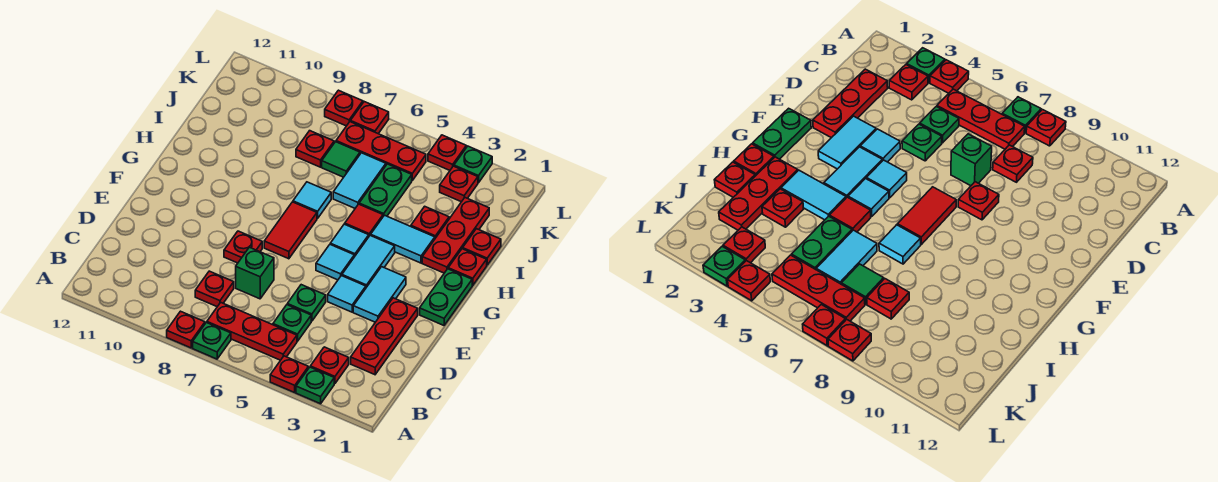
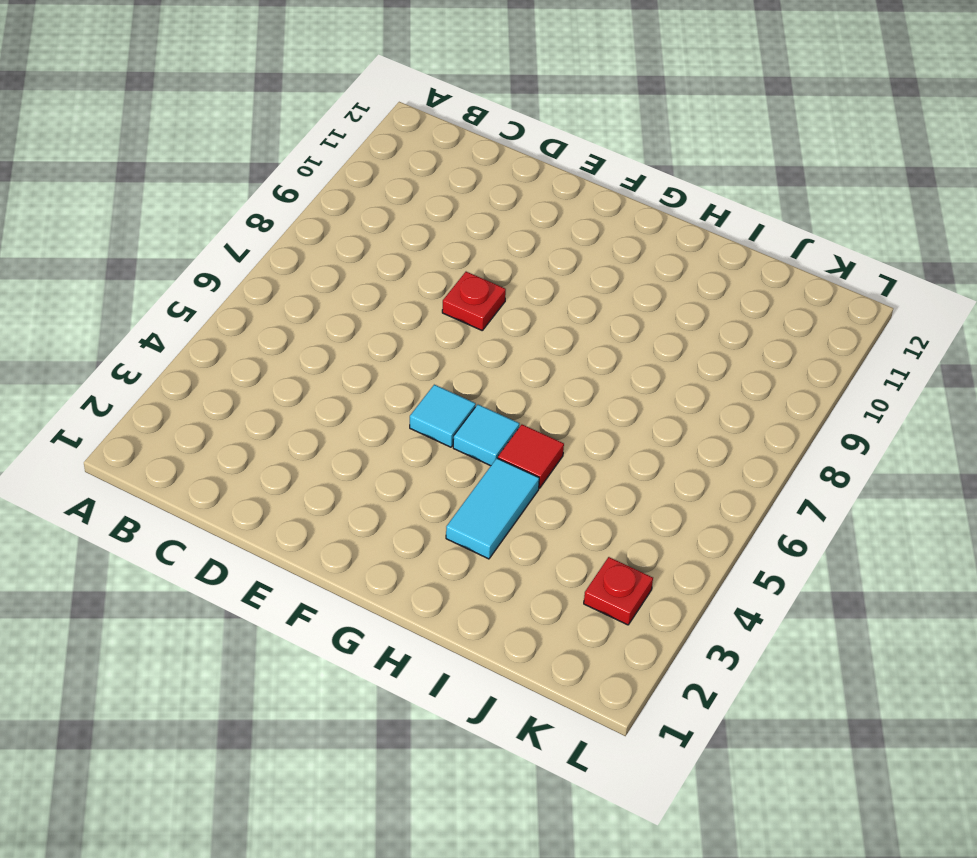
none -> green 1x1 plate [296,367,334,404]
none -> red 1x1 plate [270,356,308,392]
none -> green 1x1 plate [193,322,231,359]
none -> red 1x1 plate [167,311,205,348]

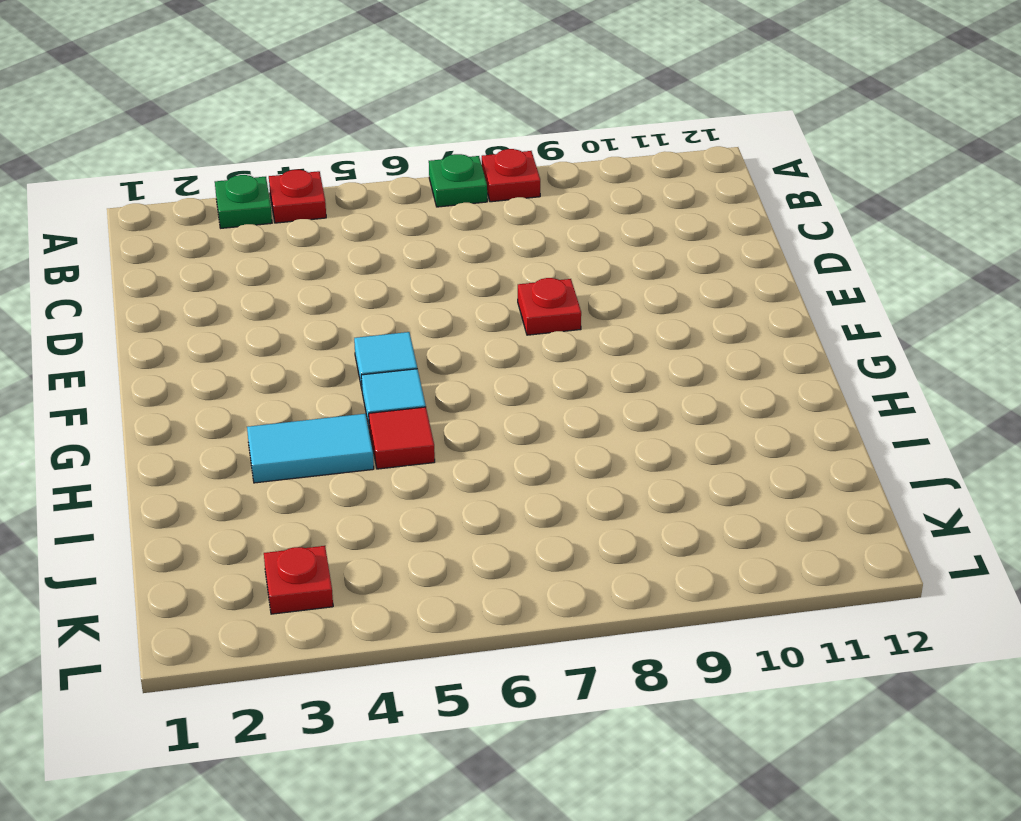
none -> red 1x1 plate [310,347,349,384]
none -> red 1x3 plate [207,303,297,360]
none -> red 1x3 plate [351,298,418,375]
none -> green 1x1 plate [273,305,311,341]

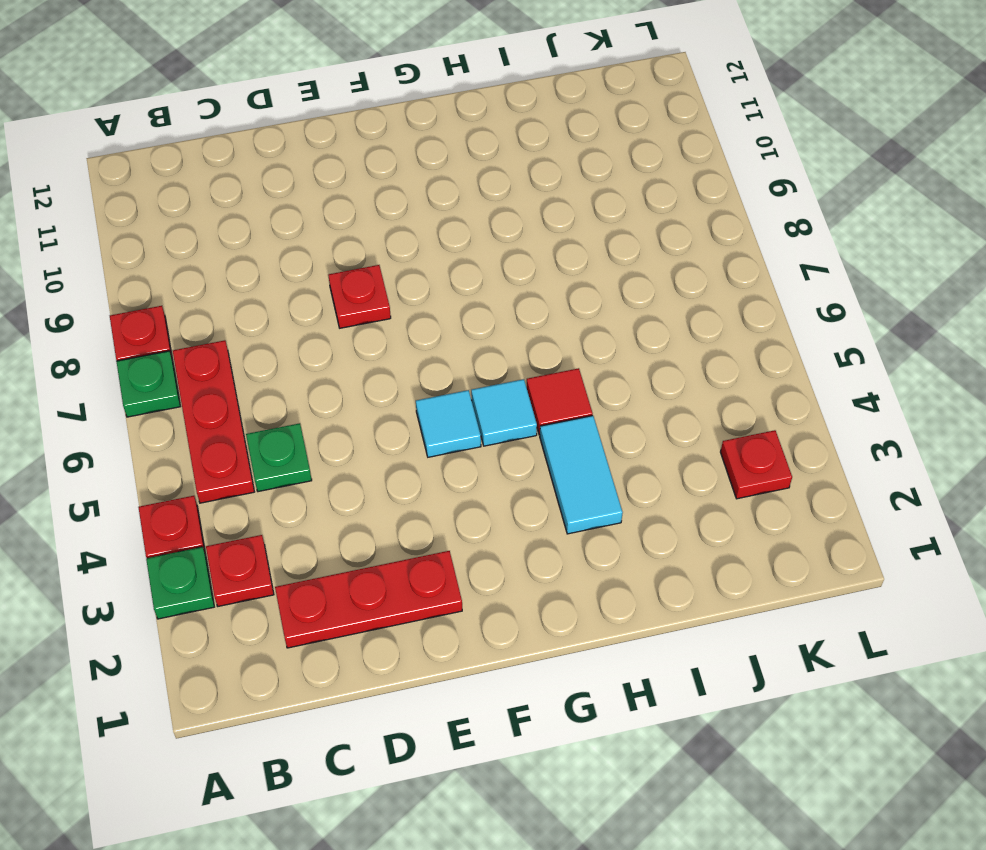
none -> red 1x1 plate [195,271,234,307]
none -> green 1x1 plate [287,285,326,321]
none -> green 1x1 brick [236,247,274,299]
none -> cyan 1x2 tile [353,267,406,322]

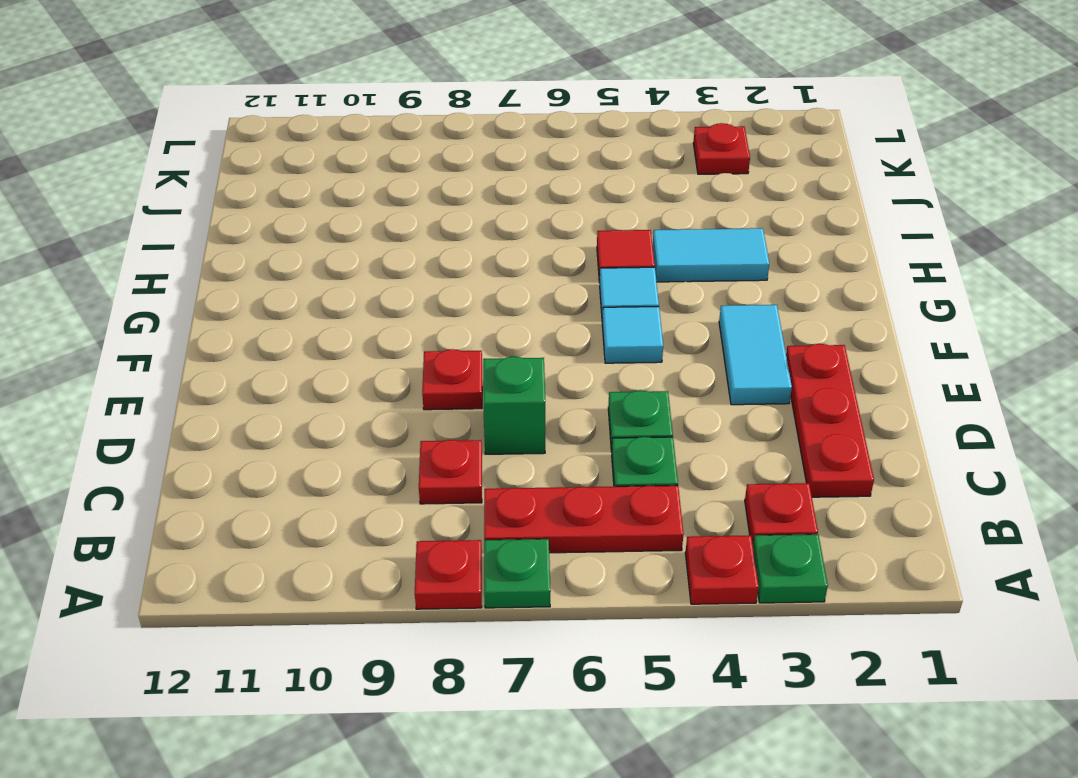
none -> cyan 1x1 tile [328,276,366,312]
none -> green 1x2 plate [420,269,472,325]
none -> cyan 1x2 tile [342,235,395,287]
none -> red 1x2 tile [264,202,317,259]

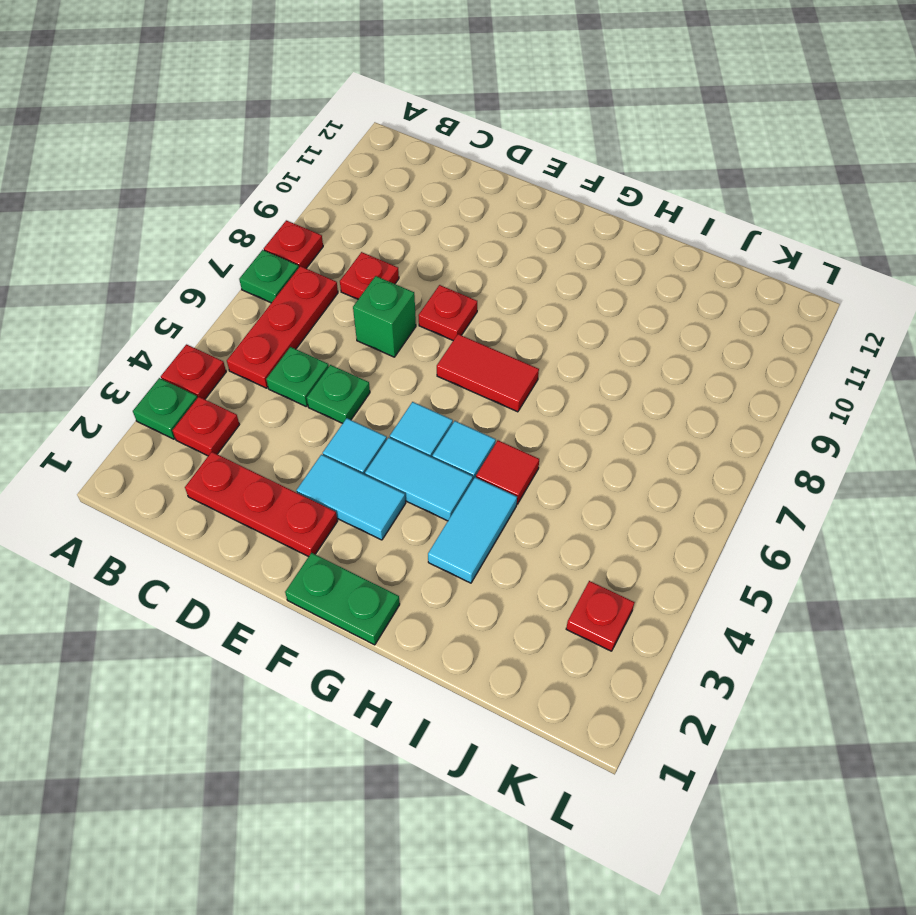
none -> red 1x1 plate [448,249,487,285]
none -> red 1x3 plate [422,198,489,273]
none -> cyan 1x1 tile [293,182,331,218]
none -> red 1x1 plate [463,229,501,265]

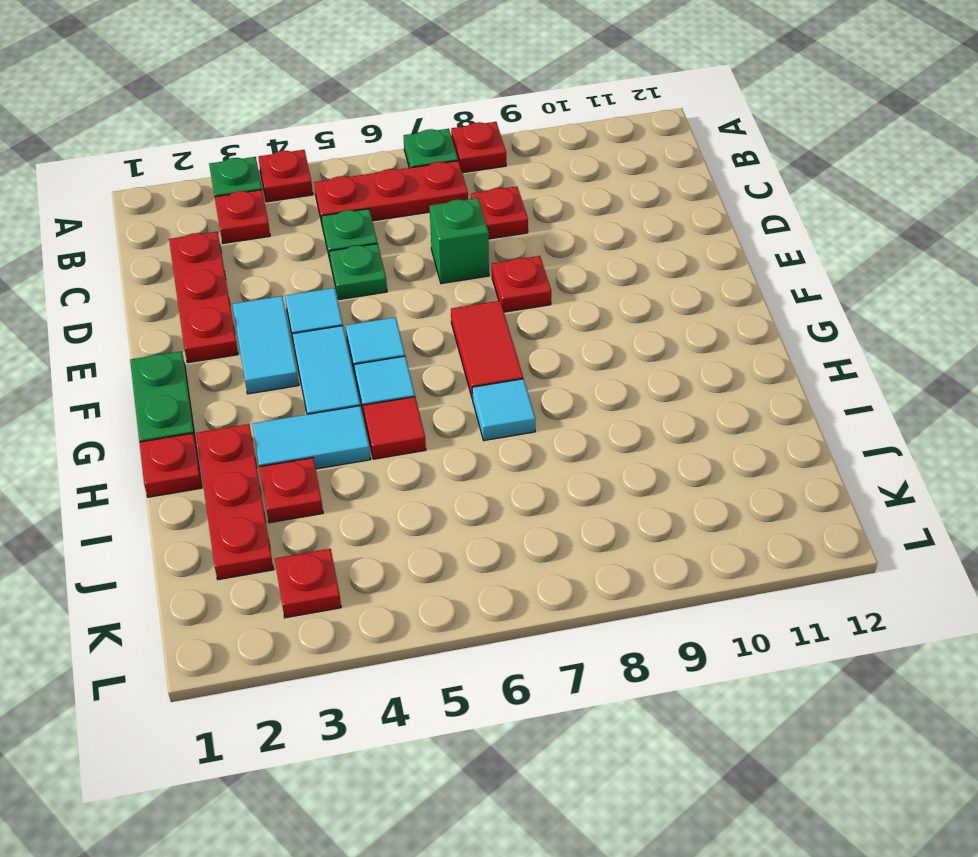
none -> red 1x1 plate [463,229,501,265]
none -> green 1x2 plate [359,164,412,216]
none -> cyan 1x2 tile [333,153,386,208]
none -> green 1x1 tile [322,142,360,177]

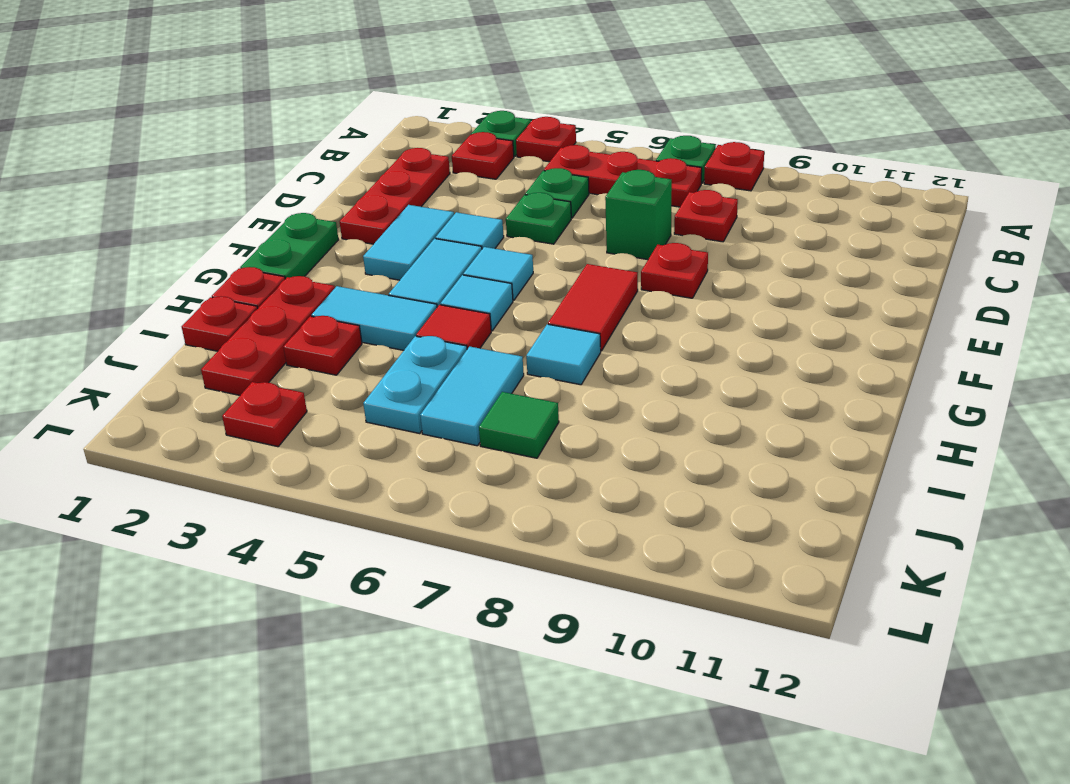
cyan 1x2 plate [363,336,467,433] -> green 1x2 plate [359,164,412,216]
none -> red 1x1 plate [296,131,334,167]
none -> red 1x3 plate [336,122,426,180]
none -> green 1x1 plate [454,146,492,183]
none -> red 1x1 plate [428,135,466,170]

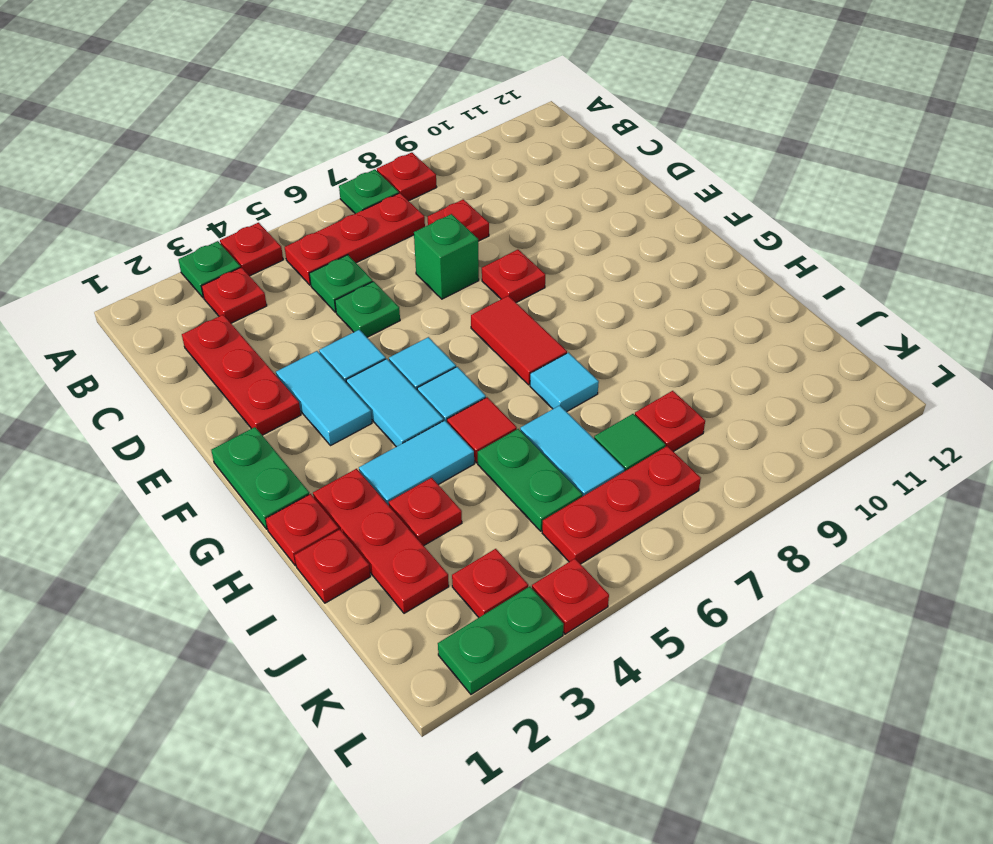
green 1x2 plate [438,586,564,694] -> green 1x1 plate [454,146,492,183]
none -> red 1x1 plate [350,102,389,134]
none -> red 1x1 plate [325,90,363,126]

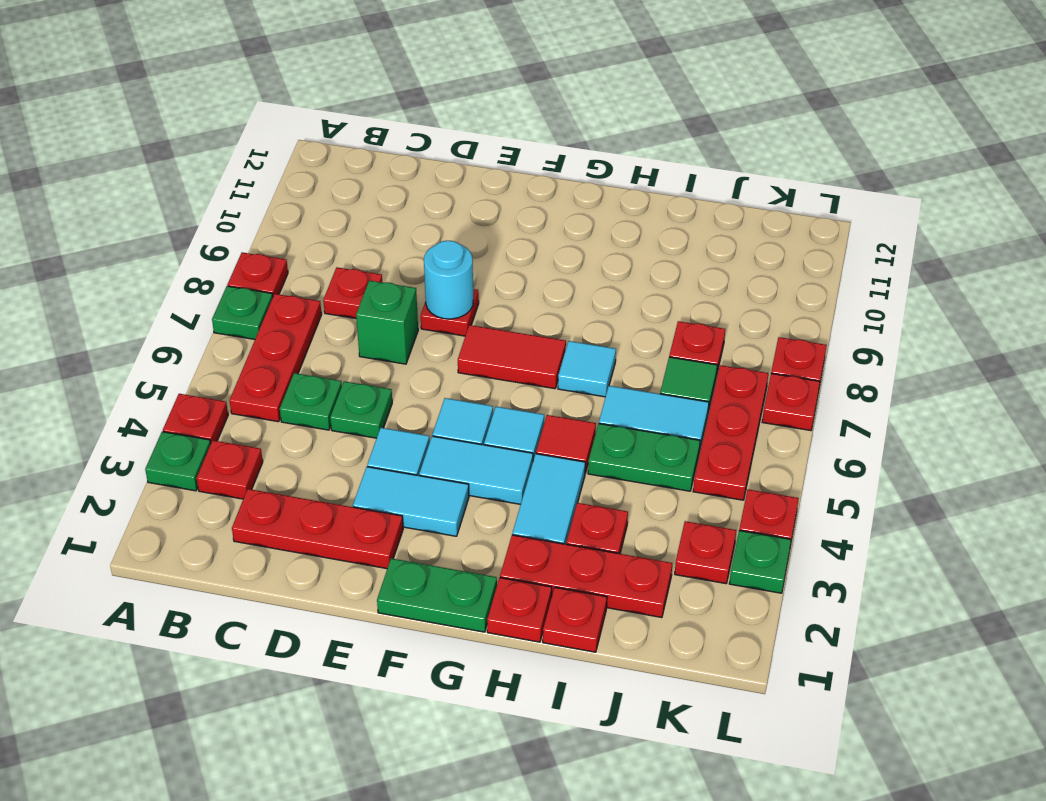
cyan 1x1 round brick [424,241,473,319] -> none

